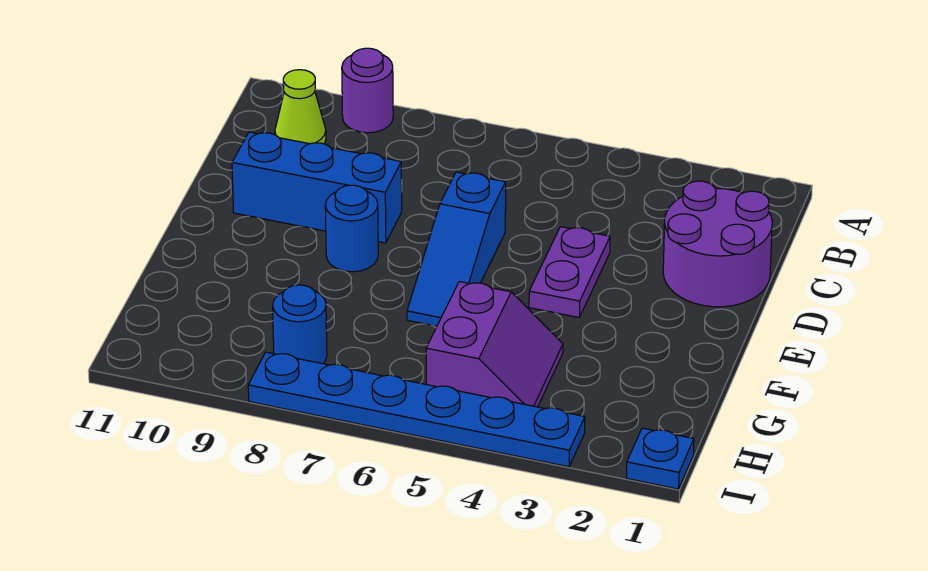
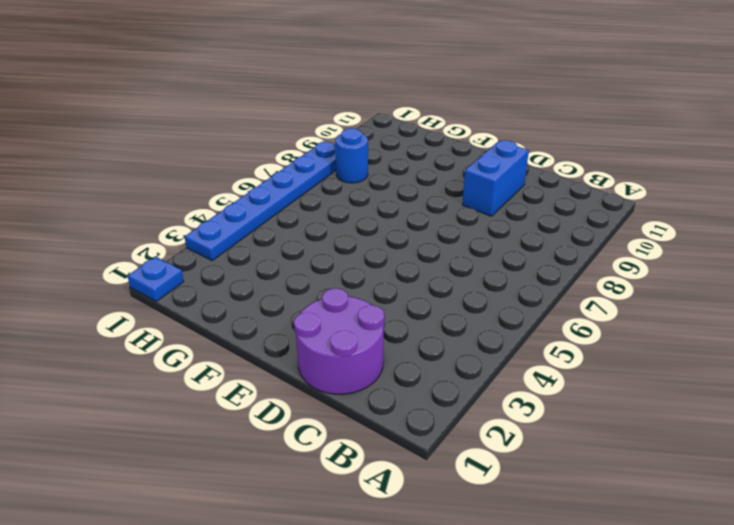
blue 1x2 brick [462,140,529,216] -> blue 1x3 brick [232,132,402,243]
none -> purple 1x1 round brick [342,48,393,133]
none -> lime 1x1 cone [275,70,326,144]

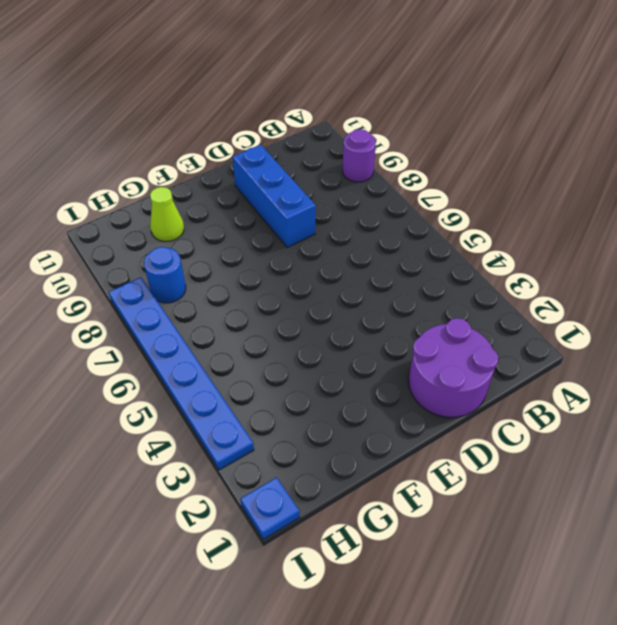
lime 1x1 cone [150,187,184,242] -> lime 1x1 cone moved to [275,70,326,144]
none -> purple 1x2 plate [529,227,610,317]
none -> blue 1x3 slope [407,172,506,326]

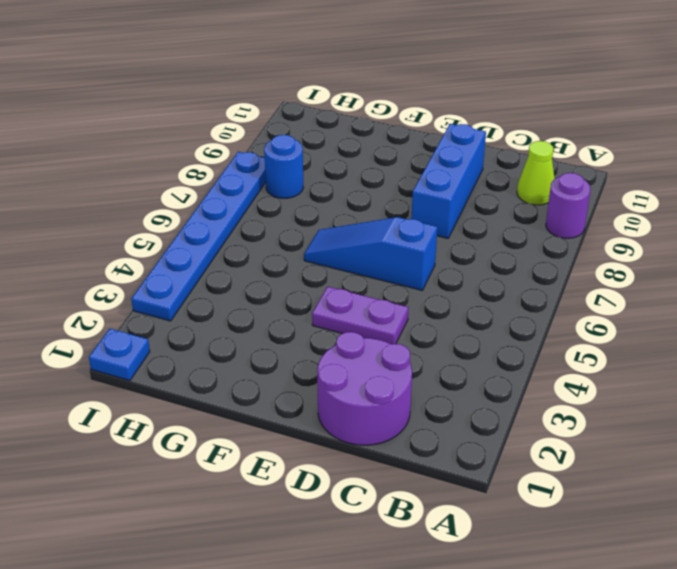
none -> blue 1x1 round brick [325,185,378,272]
none -> purple 2x2 slope [426,282,563,407]

